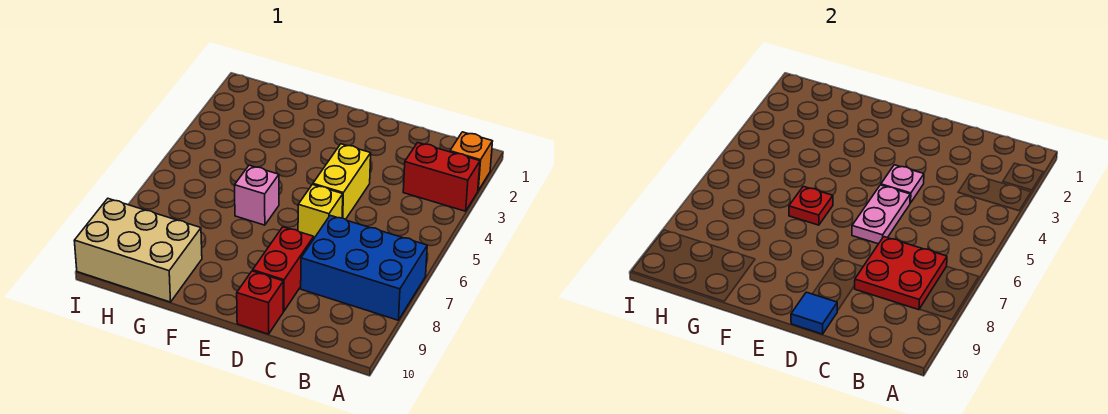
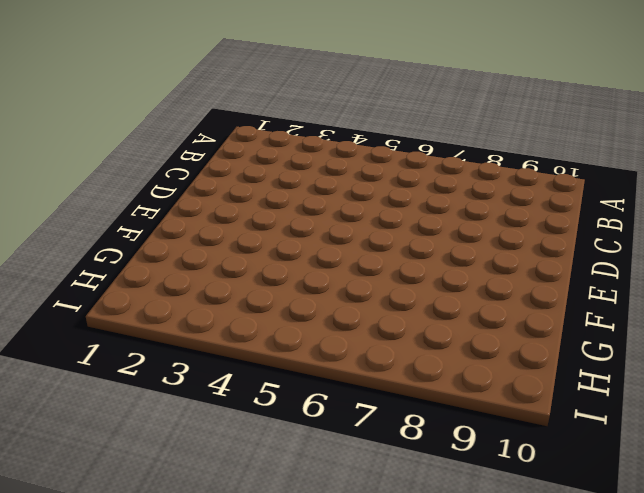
none -> orange 1x1 brick [450,132,493,190]
none -> red 1x2 brick [403,143,480,211]
none -> blue 2x3 brick [301,215,427,320]

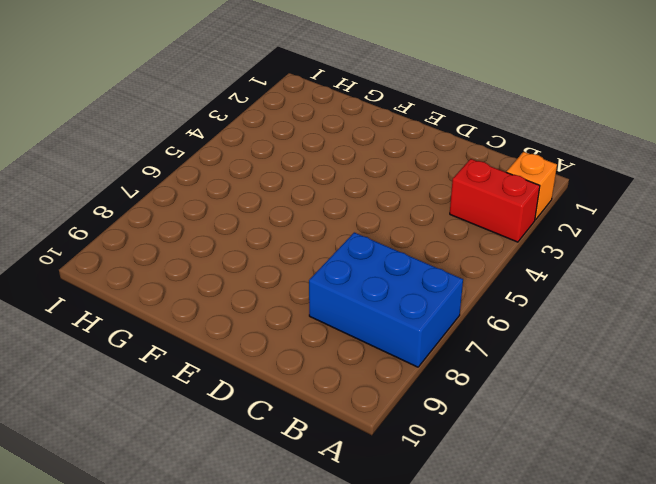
none -> yellow 1x2 brick [313,144,371,219]
none -> yellow 1x1 brick [298,185,343,238]
none -> red 1x2 brick [253,227,314,311]

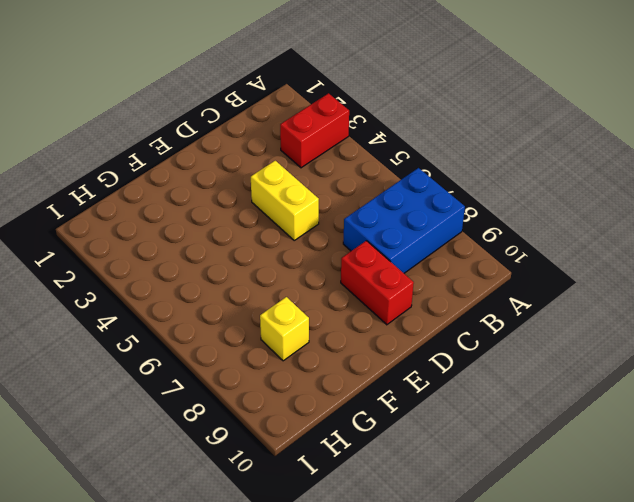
yellow 1x1 brick [260,297,309,361] -> yellow 1x1 brick moved to [298,185,343,238]
none -> orange 1x1 brick [450,132,493,190]
none -> red 1x1 brick [237,271,283,334]
none -> pink 1x1 brick [235,165,279,225]

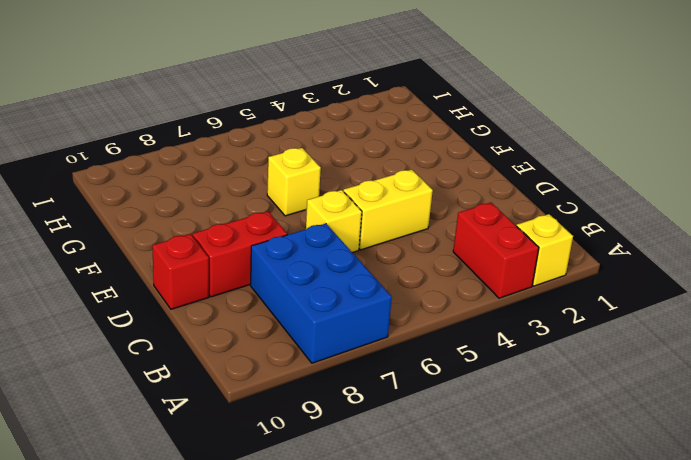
yellow 1x1 brick [517,214,573,286] -> orange 1x1 brick [450,132,493,190]
yellow 1x1 brick [267,148,321,216] -> pink 1x1 brick [235,165,279,225]
none -> tan 2x3 brick [74,199,202,302]
none -> red 2x2 plate [855,237,947,310]
none -> pink 1x1 plate [881,165,924,203]

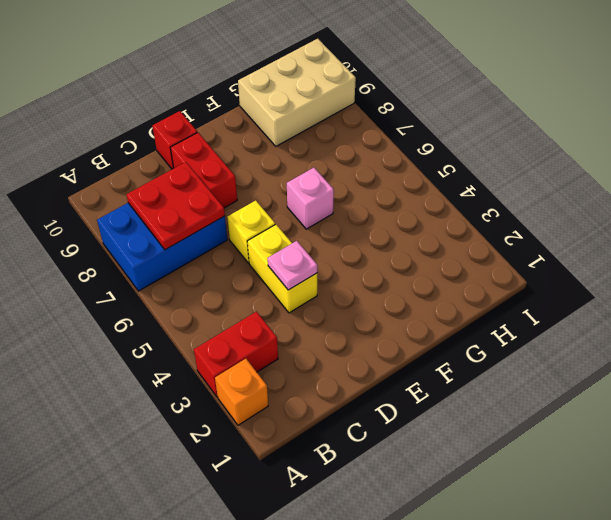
none -> pink 1x2 plate [852,185,910,244]
none -> blue 1x1 tile [791,292,838,334]
none -> red 1x1 plate [789,186,833,225]

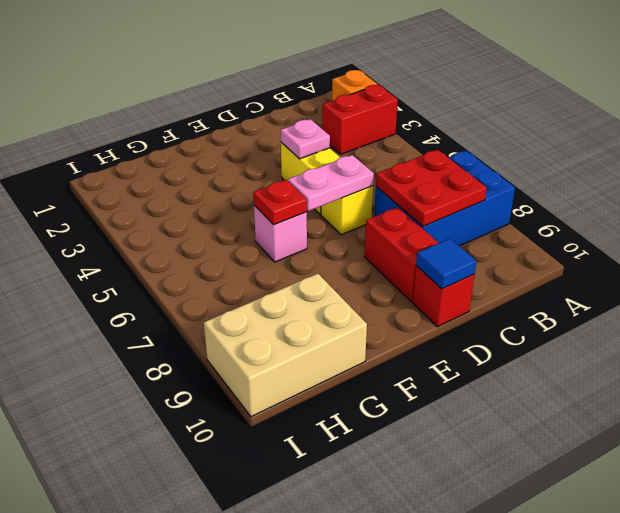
pink 1x2 plate [288,155,374,211] -> pink 1x2 plate turned to [852,185,910,244]

